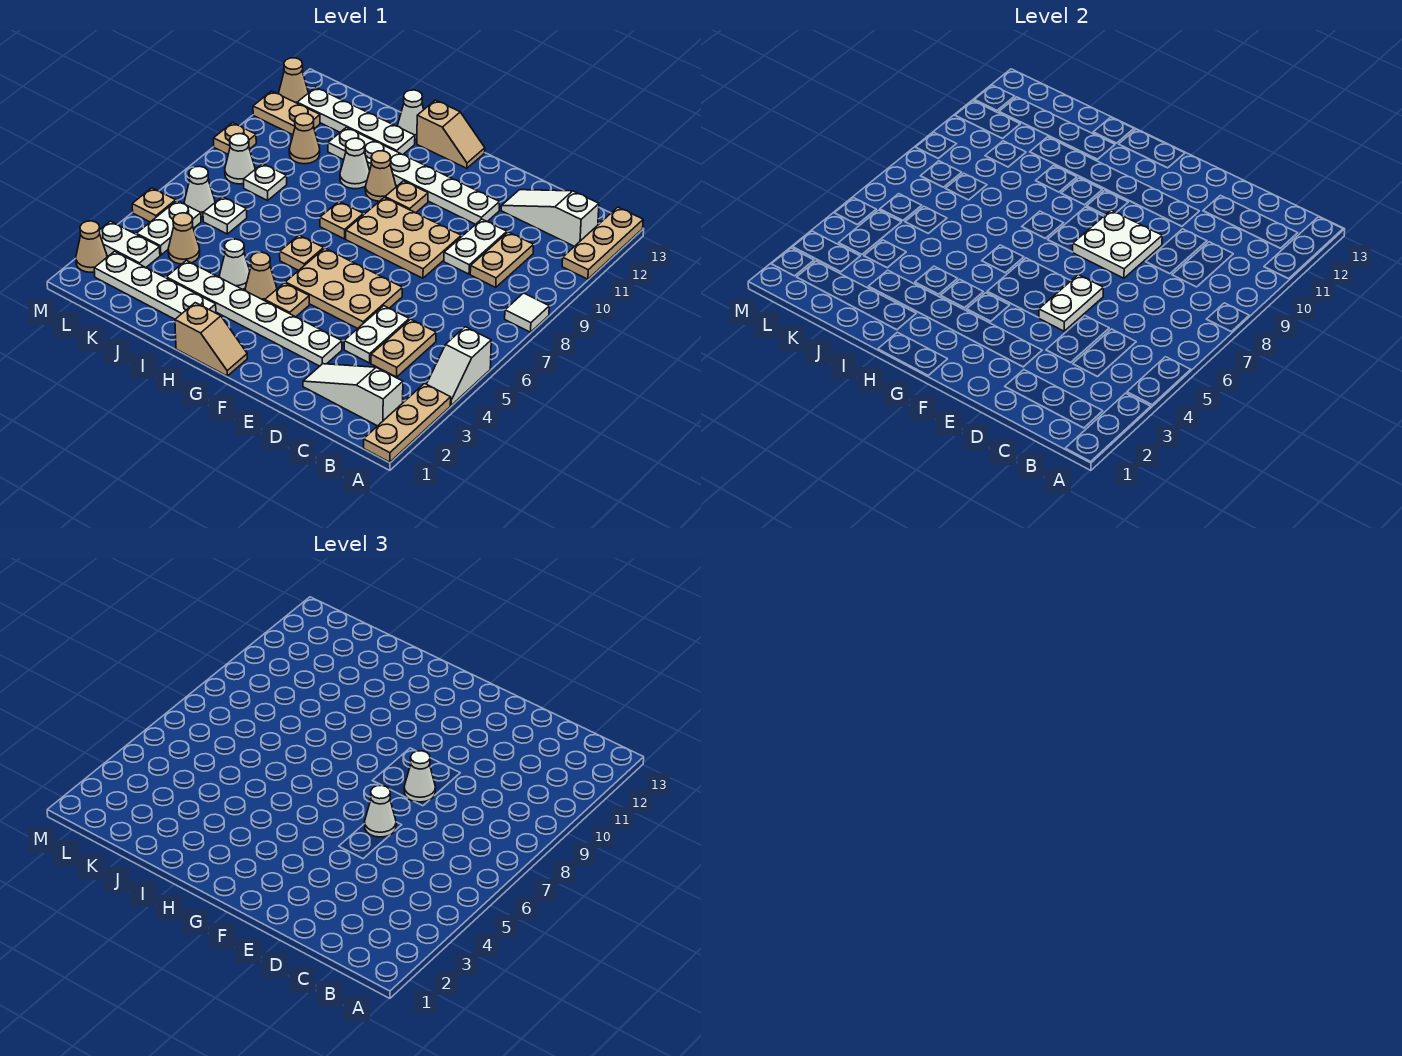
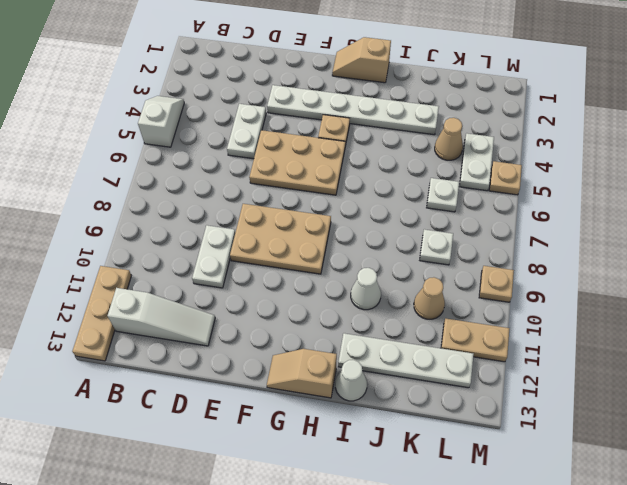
none -> tan 1x3 plate [364,384,451,462]
none -> white 1x1 tile [505,293,549,332]
none -> white 1x3 slope [303,364,403,426]
none -> tan 1x2 plate [371,319,436,377]

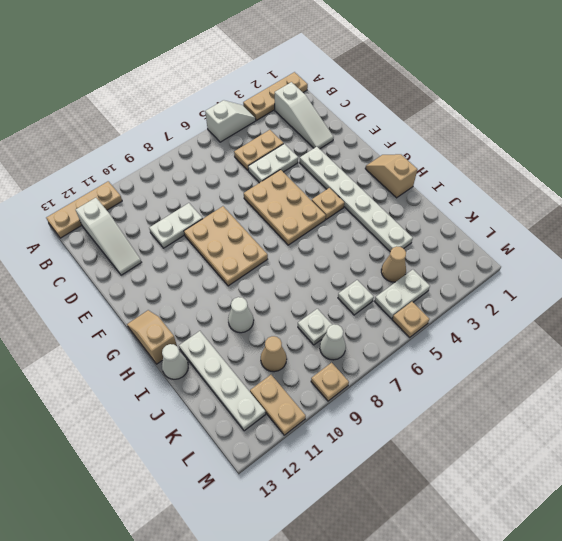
none -> white 1x1 tile [505,293,549,332]
none -> tan 1x2 plate [470,232,534,288]
none -> white 1x6 plate [328,127,499,224]
none -> tan 1x1 plate [385,181,428,213]

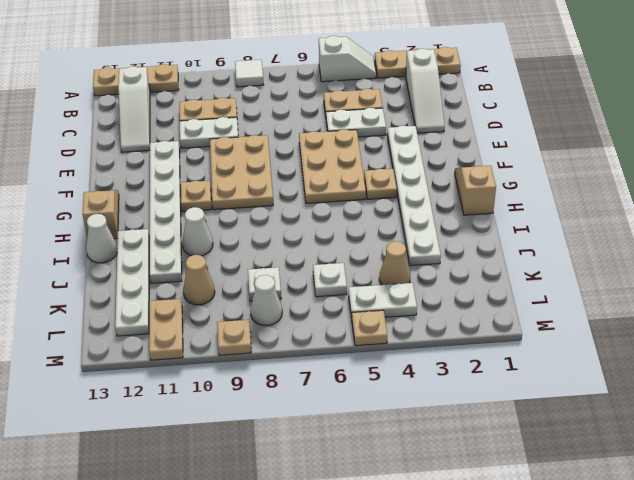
none -> tan 1x1 cone [245,252,277,301]
none -> tan 1x1 plate [280,235,324,270]
none -> tan 1x1 plate [320,201,363,239]
none -> tan 1x1 cone [365,151,396,201]

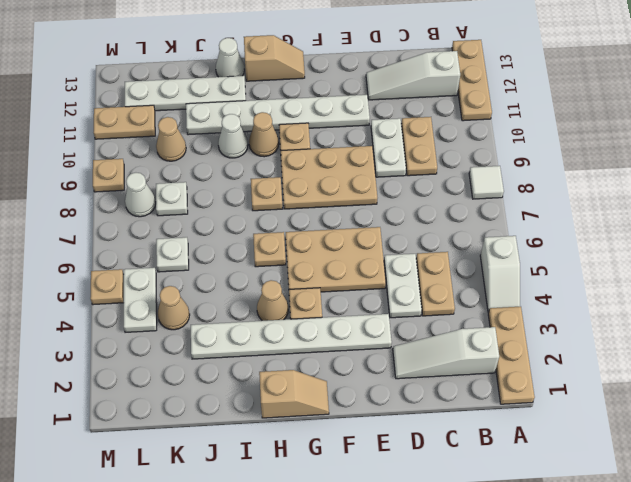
none -> white 1x4 plate [94,251,216,319]
none -> white 1x1 cone [219,239,250,289]
none -> white 1x2 plate [100,221,160,267]
none -> white 1x1 cone [184,166,215,217]

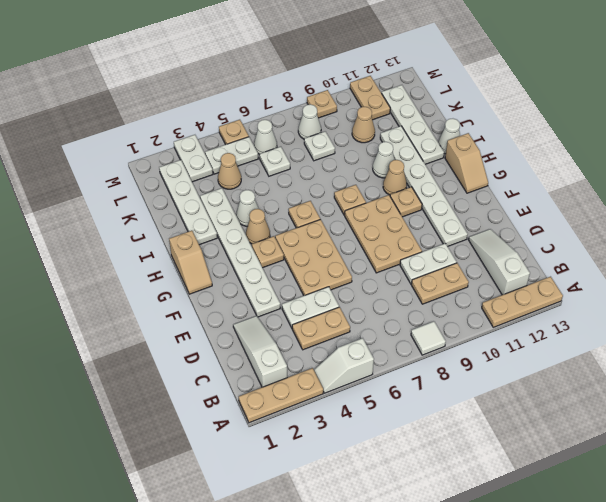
none -> tan 1x1 cone [76,221,107,272]
none -> tan 1x1 cone [279,58,308,103]
none -> white 1x2 plate [1039,275,1103,331]
none -> white 2x2 plate [1073,210,1162,278]

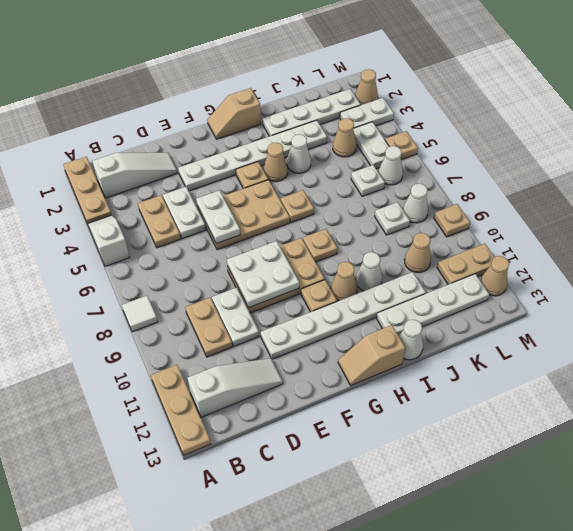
none -> white 1x1 cone [365,785,396,837]
none -> white 1x1 cone [404,751,436,802]

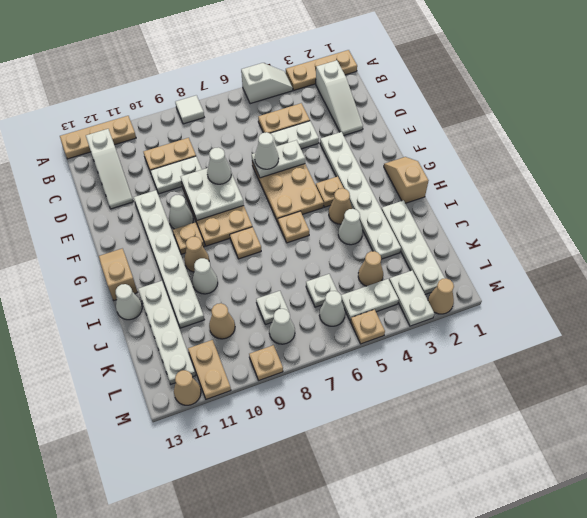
white 1x1 cone [169,195,193,229] -> none

